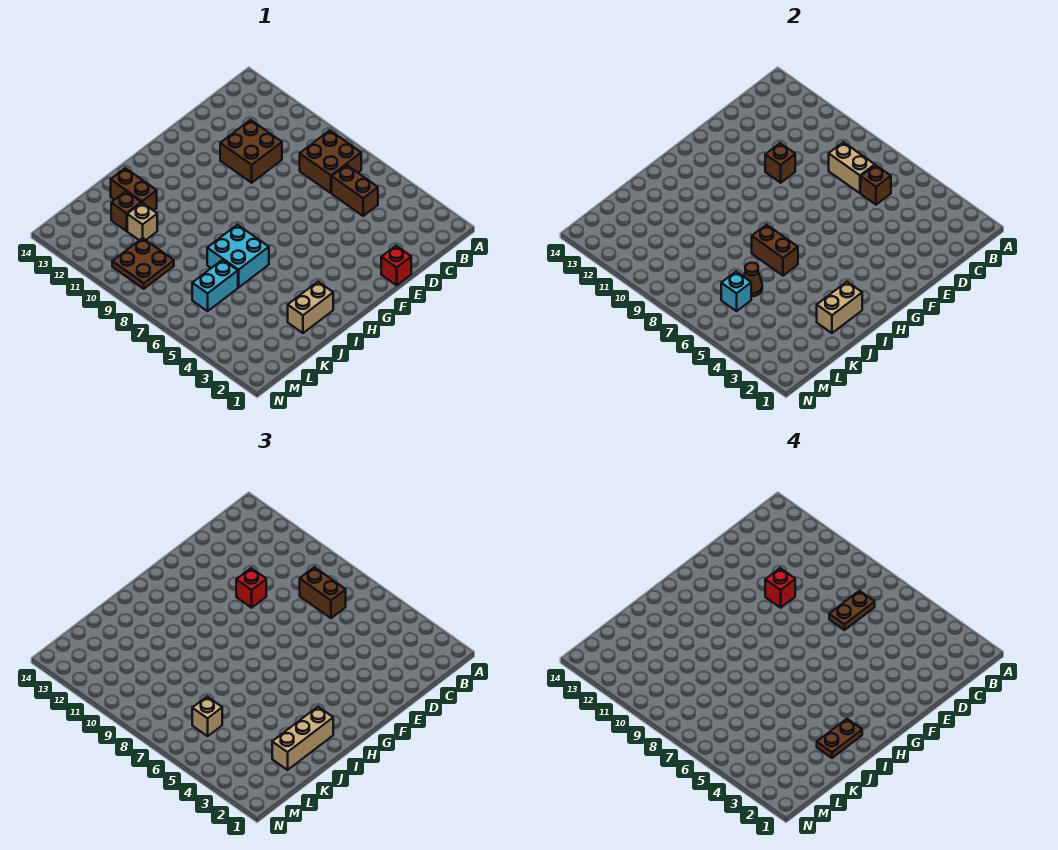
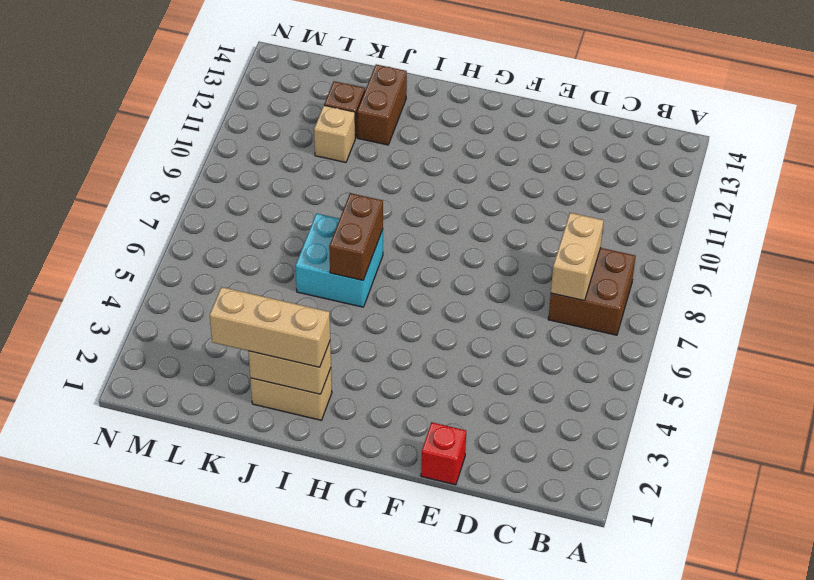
none -> brown 1x2 brick [332,165,378,216]
none -> brown 2x2 brick [220,120,282,183]
none -> cyan 1x2 brick [192,260,238,311]

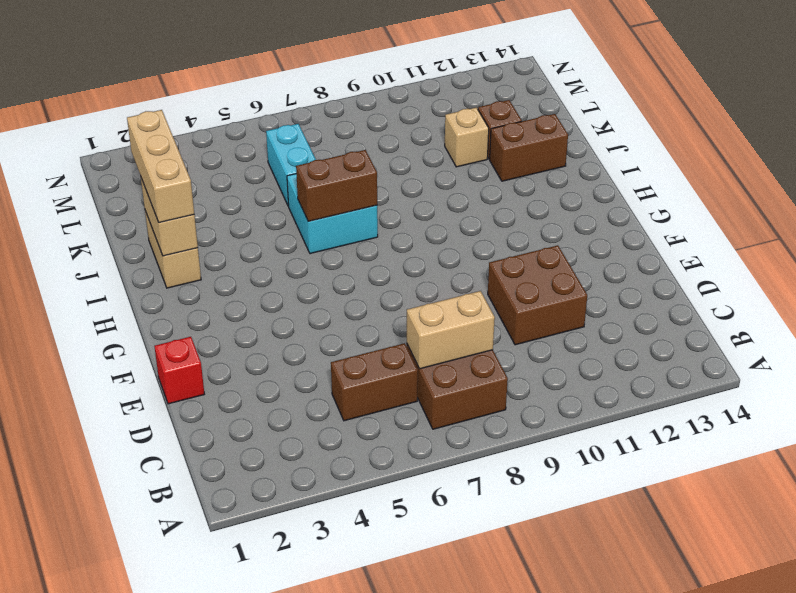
none -> brown 2x2 plate [112,238,174,289]
none -> brown 1x1 brick [861,165,891,205]
none -> brown 1x1 brick [765,143,795,183]

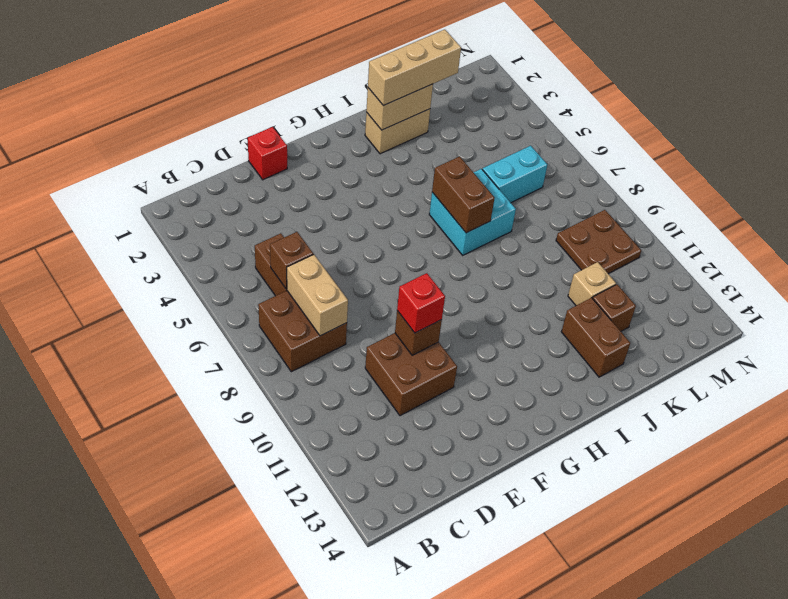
none -> brown 1x1 cone [744,263,762,296]
none -> cyan 1x1 brick [721,272,751,311]
none -> brown 1x2 brick [300,567,346,618]

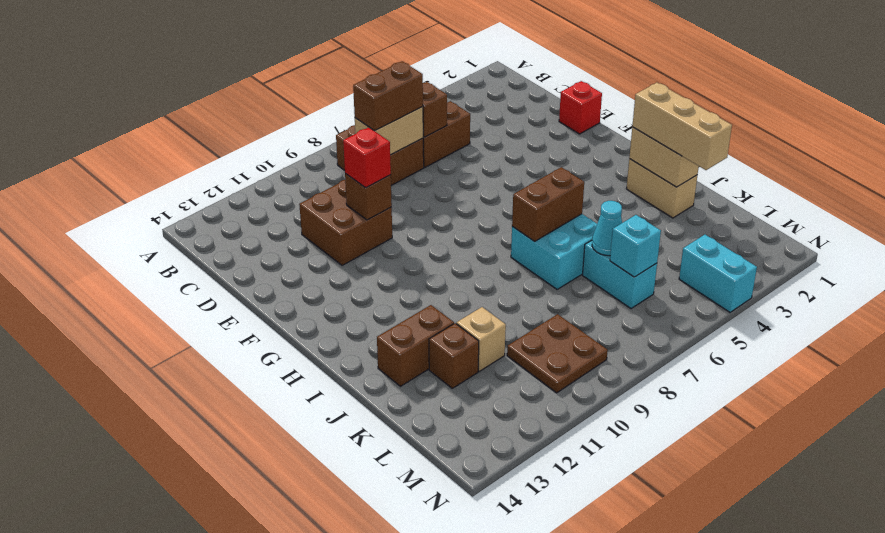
cyan 1x1 cone [592,201,622,256] -> brown 1x1 cone [744,263,762,296]
cyan 1x2 brick [679,235,757,312] -> none
none -> tan 1x1 brick [192,697,222,736]
none -> brown 1x2 plate [829,591,875,630]
none -> red 1x1 brick [765,568,795,608]

